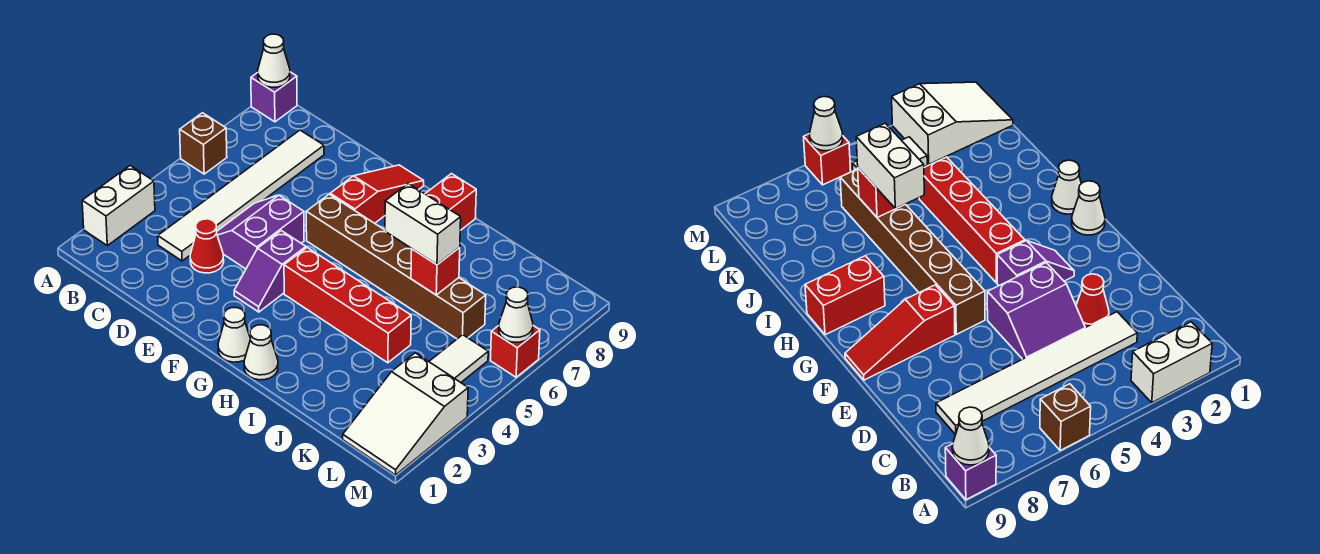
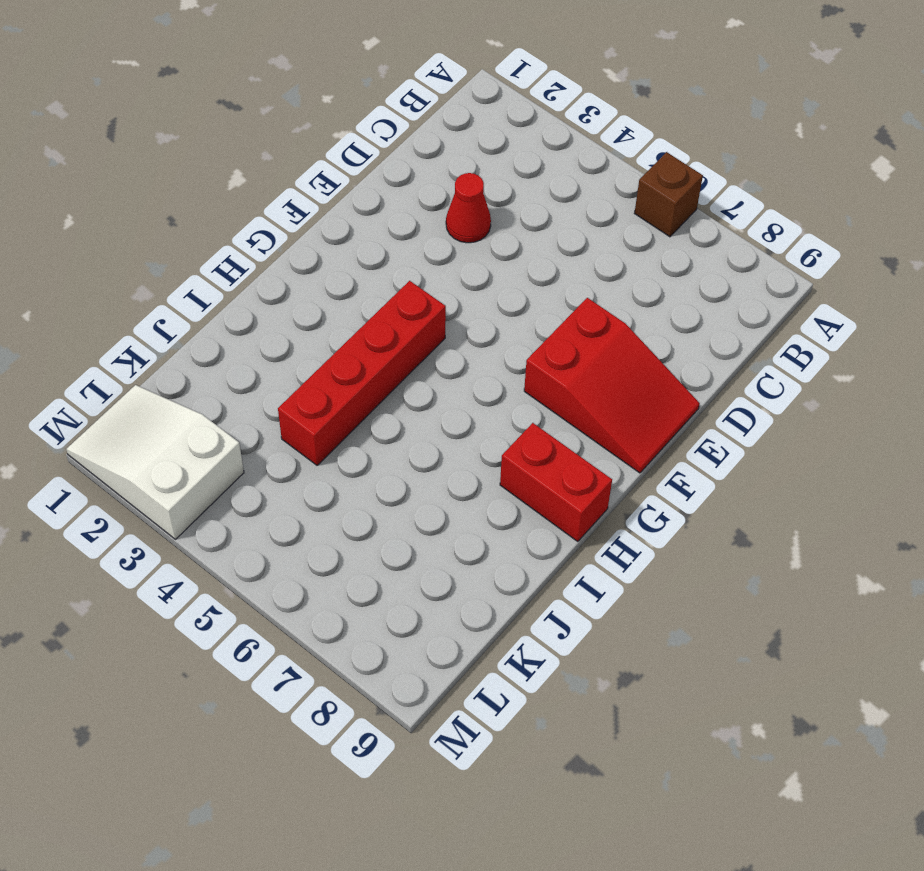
red 2x3 slope [524,298,700,473] -> red 1x3 slope [330,165,424,223]
none -> white 1x2 brick [82,166,155,246]
none -> purple 1x1 brick [251,72,297,122]
none -> white 1x6 tile [158,130,324,261]

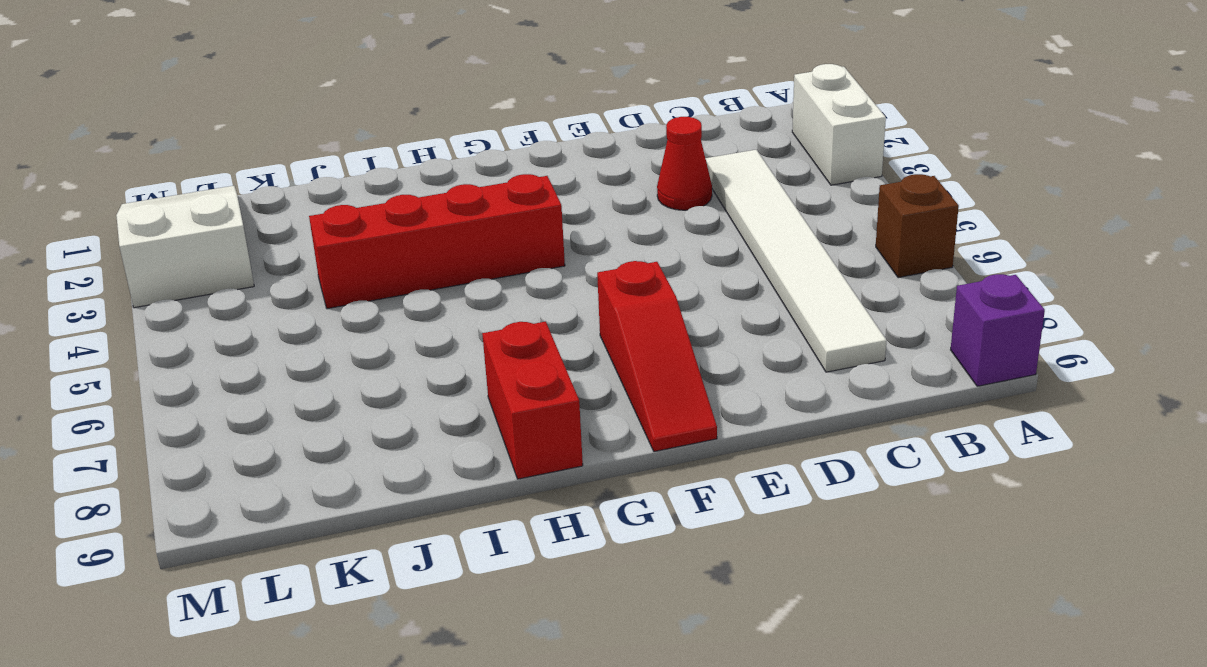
none -> purple 2x2 slope [217,195,304,269]
none -> purple 1x2 slope [234,231,306,312]
none -> brown 1x6 brick [306,194,486,339]

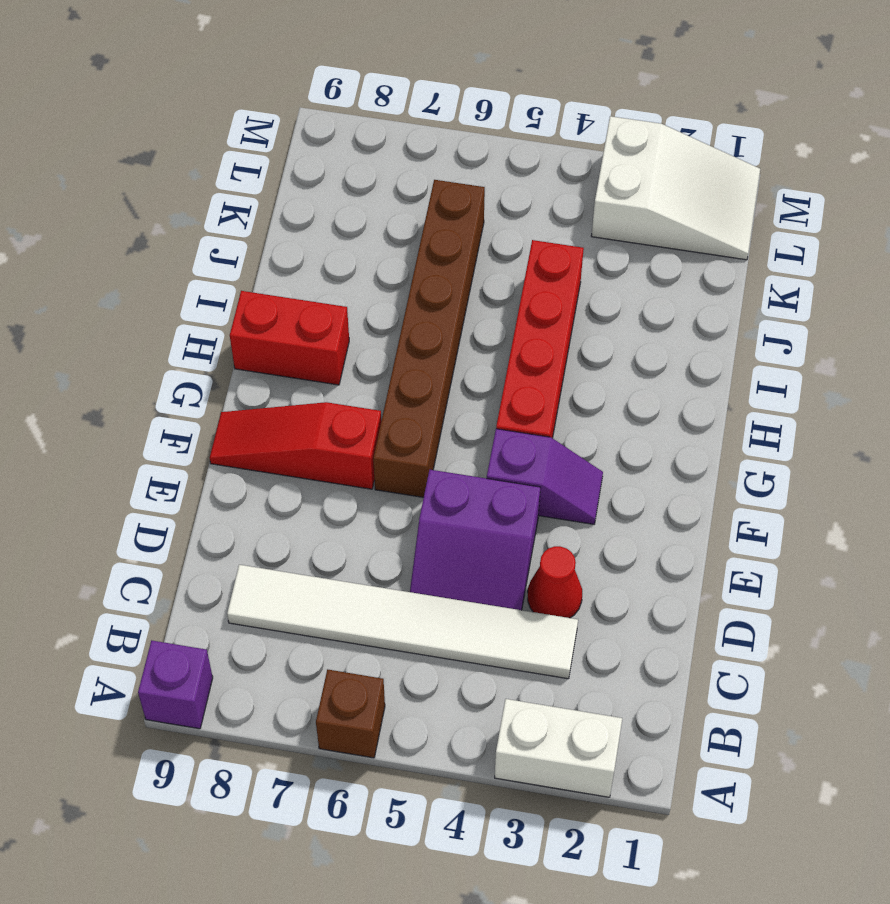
none -> white 1x1 cone [218,308,250,362]
none -> white 1x1 cone [244,325,278,380]
none -> white 1x2 tile [429,335,488,382]

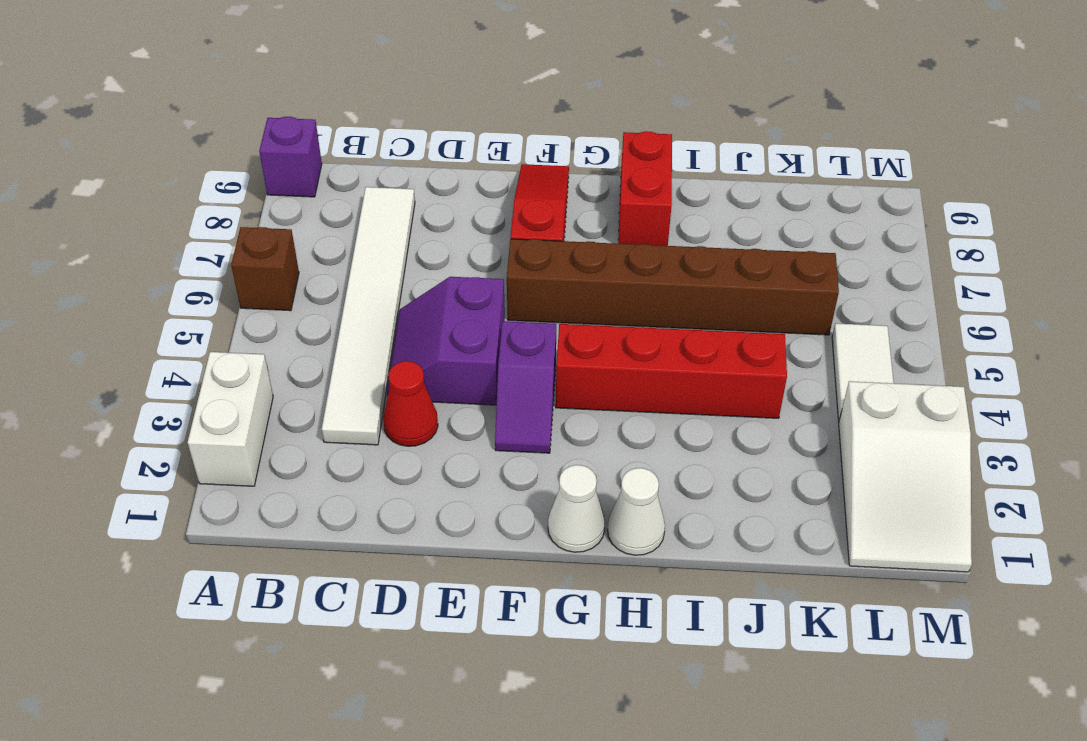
none -> red 1x1 brick [490,326,540,377]
none -> white 1x1 cone [258,34,290,87]
none -> red 1x1 brick [411,248,460,295]

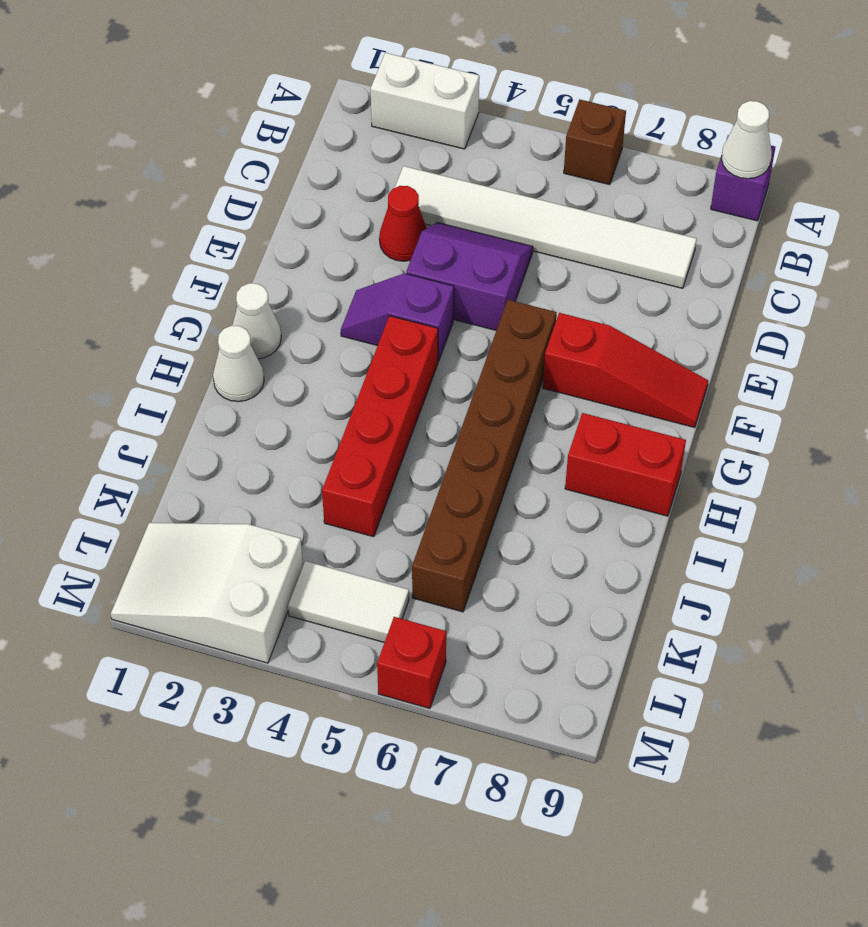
none -> red 1x1 brick [411,248,460,295]
none -> white 1x1 cone [499,287,533,342]
none -> white 1x2 brick [385,183,461,265]

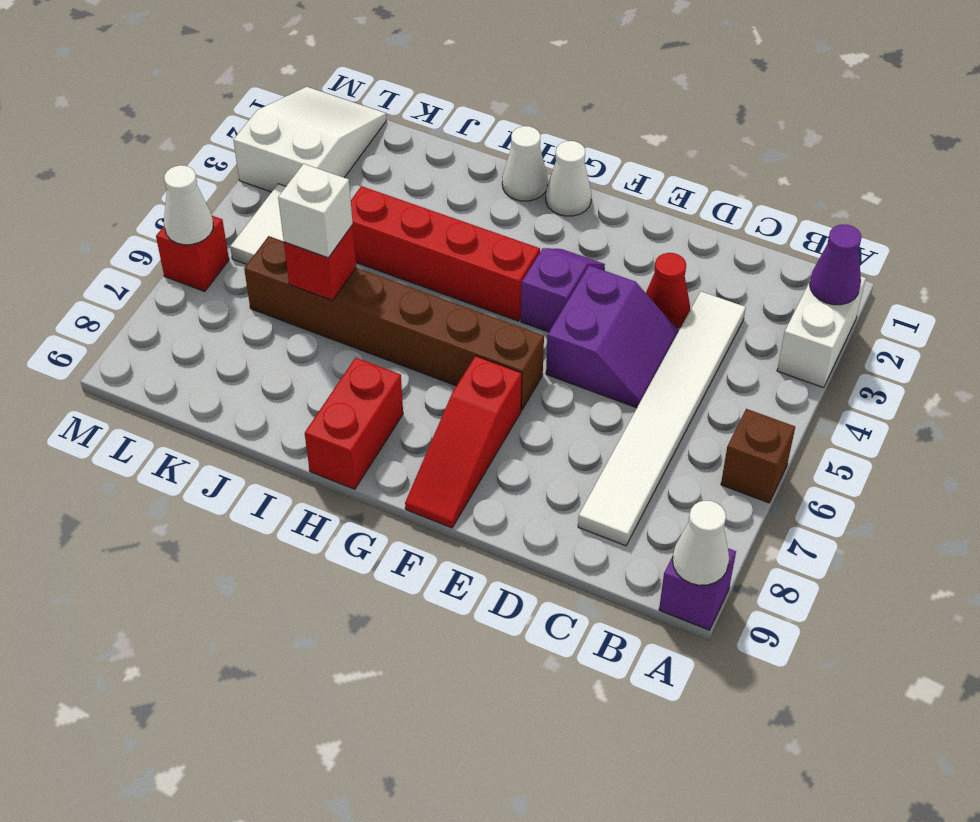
purple 1x1 cone [810,224,862,305] -> none
white 1x1 brick [278,164,353,258] -> white 1x2 brick [385,183,461,265]

